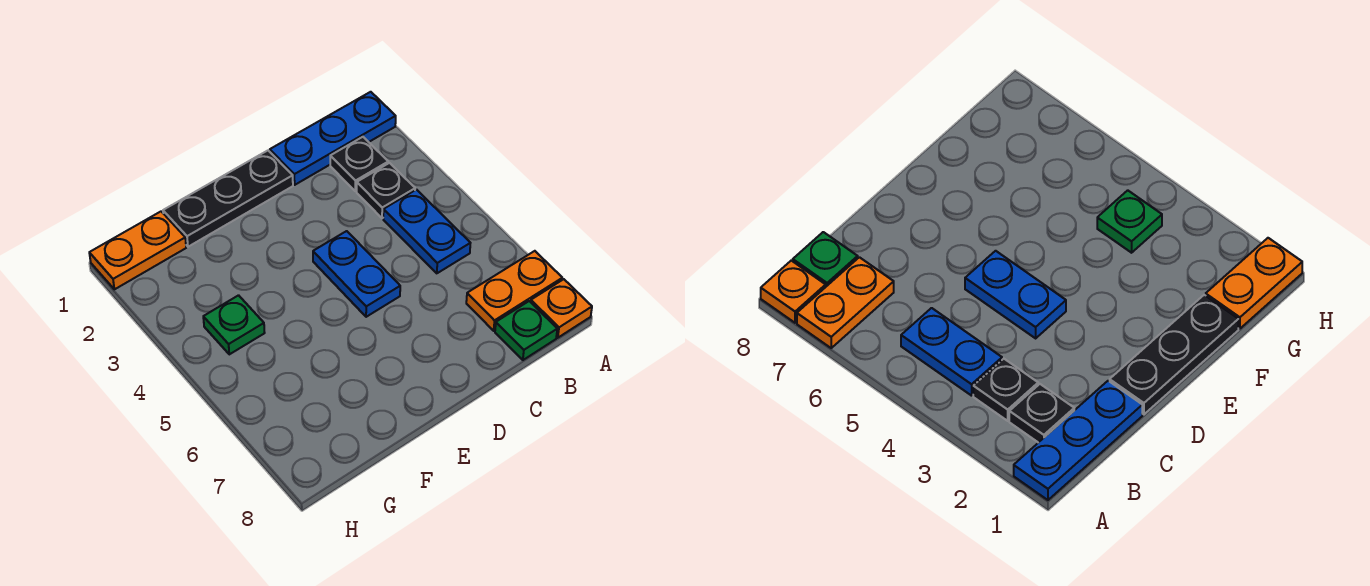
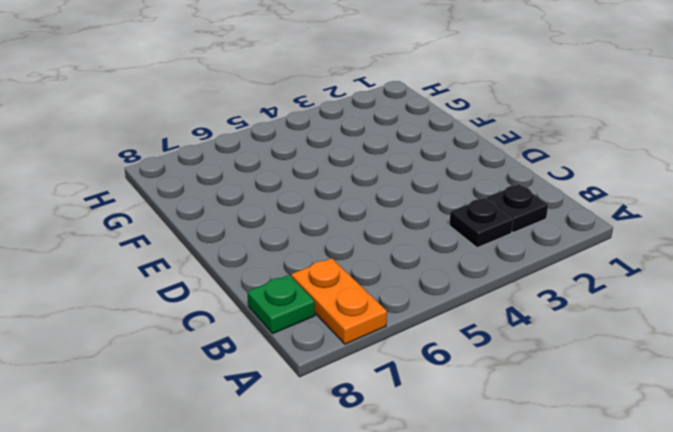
none -> blue 1x3 plate [270,92,396,185]
none -> orange 1x1 plate [531,279,592,338]

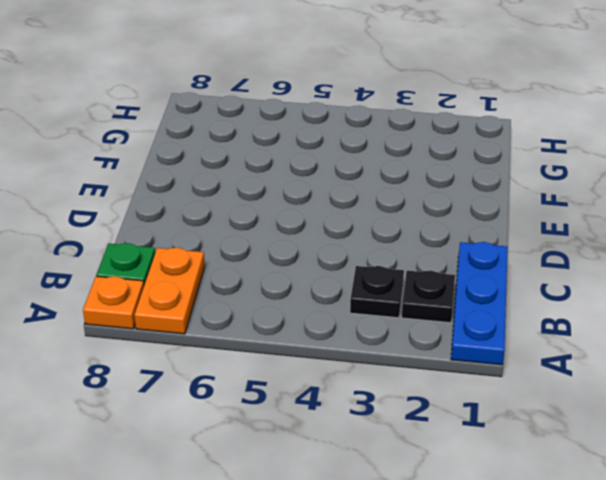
none -> blue 1x2 plate [383,190,470,273]
none -> black 1x3 plate [163,151,293,247]

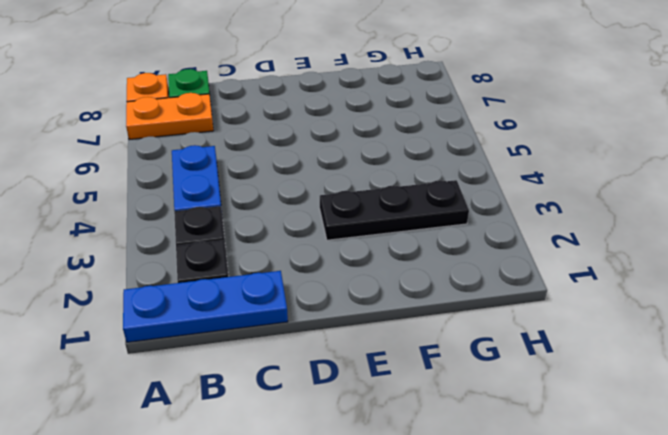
black 1x3 plate [320,180,469,240] -> black 1x3 plate moved to [163,151,293,247]
none -> blue 1x2 plate [313,231,400,317]
none -> orange 1x2 plate [89,211,186,289]

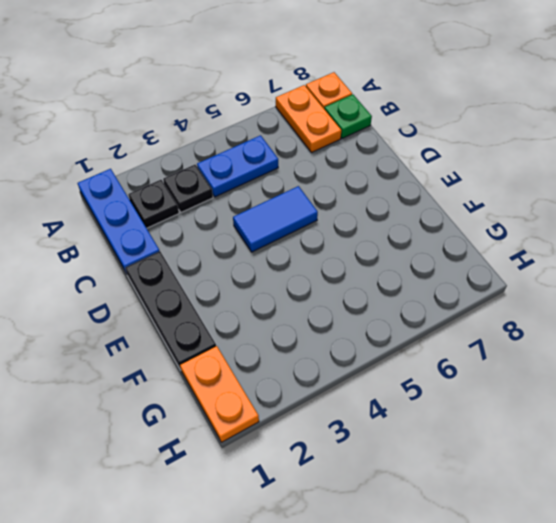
blue 1x2 tile [233,186,318,252] -> blue 1x2 plate [313,231,400,317]
none -> green 1x1 plate [203,295,265,354]

